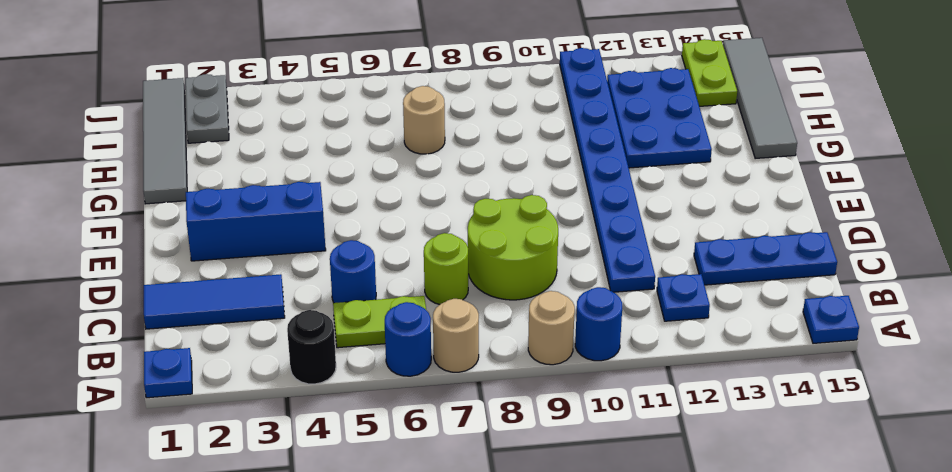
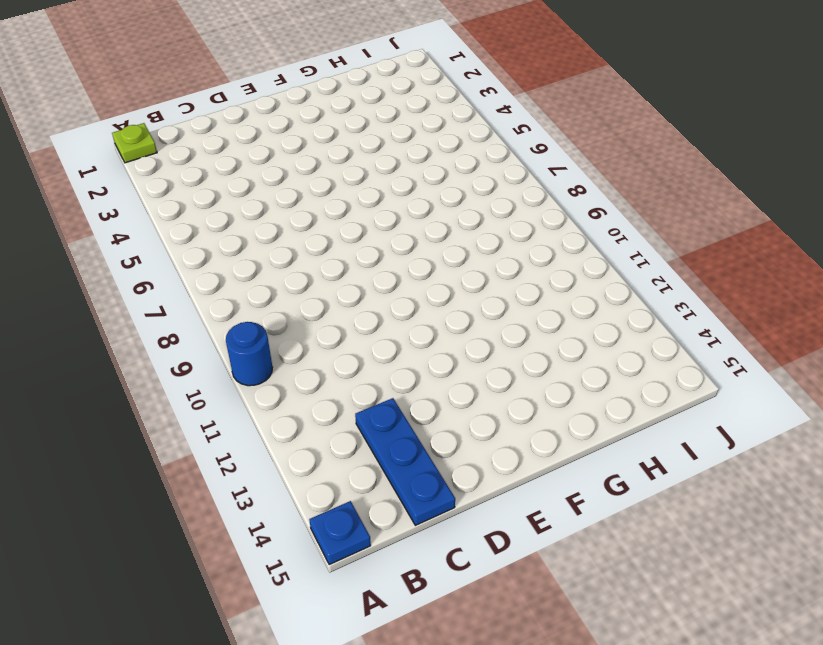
lime 1x1 plate [112,123,157,163] -> blue 1x1 plate [144,348,192,398]
none -> black 1x1 round brick [287,310,336,384]
none -> blue 1x1 round brick [385,302,431,376]
none -> tan 1x1 round brick [433,299,479,372]

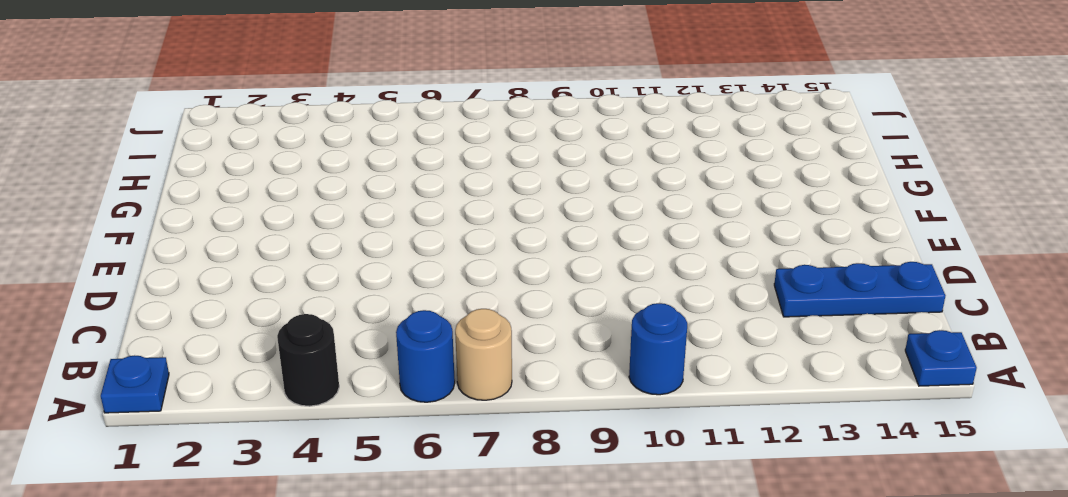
none -> tan 1x1 round brick [528,291,575,365]
none -> lime 1x2 plate [333,296,426,348]
none -> blue 1x1 plate [657,274,710,321]

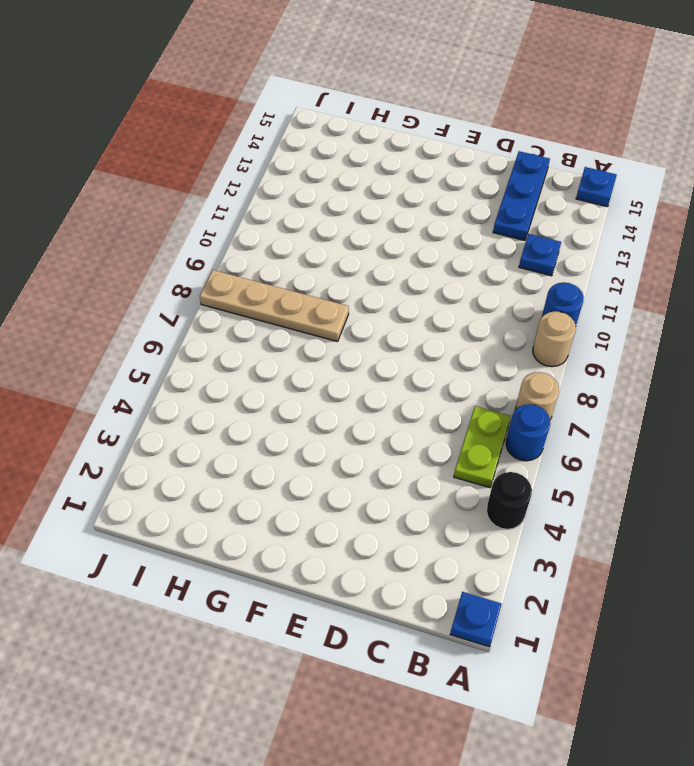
tan 1x4 plate [200,270,349,342] -> none
none -> blue 1x3 tile [144,274,285,329]
none -> blue 1x1 round brick [330,240,376,303]
none -> lime 1x1 round brick [424,233,468,304]

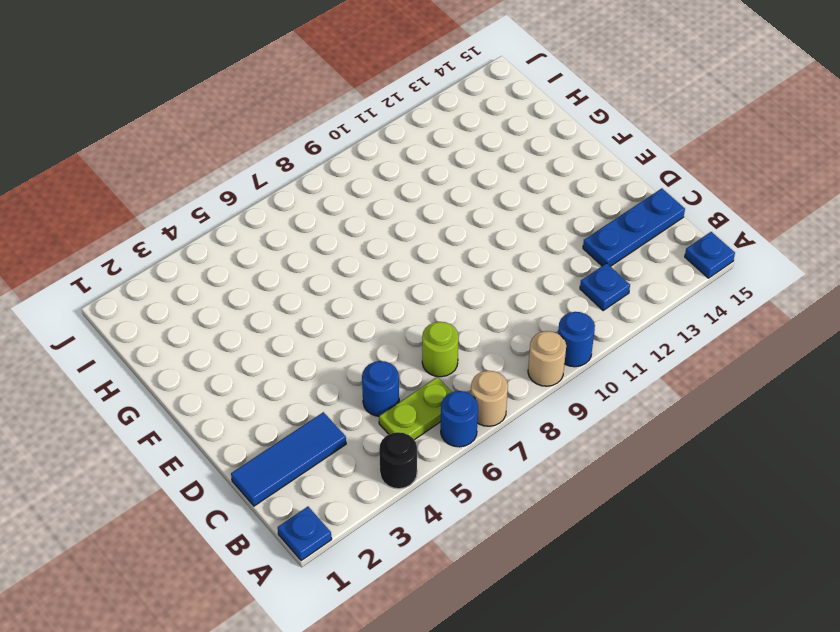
none -> lime 2x2 round brick [468,195,558,300]
none -> blue 1x8 plate [560,48,655,292]
none -> blue 1x3 brick [186,182,326,261]

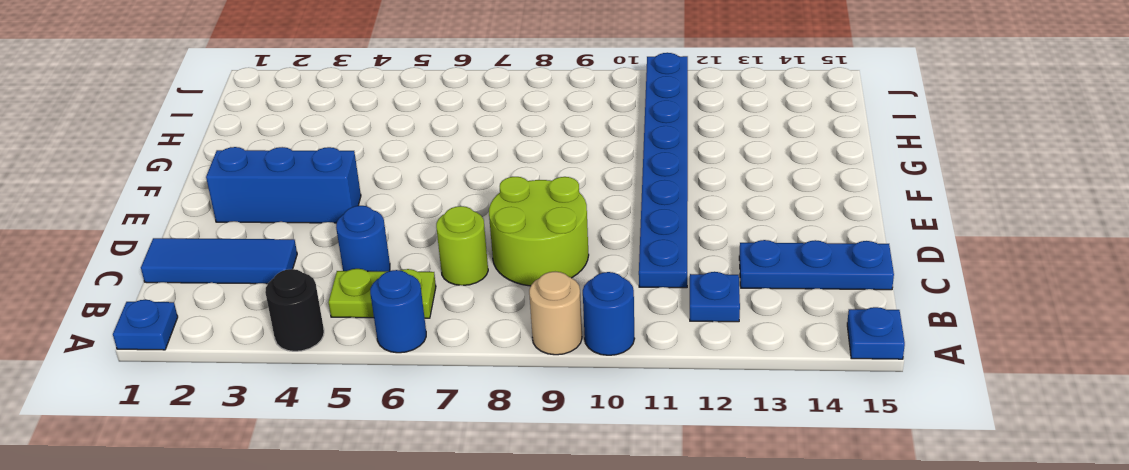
none -> tan 1x1 round brick [433,299,479,372]
none -> grey 1x4 tile [143,78,187,204]
none -> blue 2x3 plate [607,68,712,168]

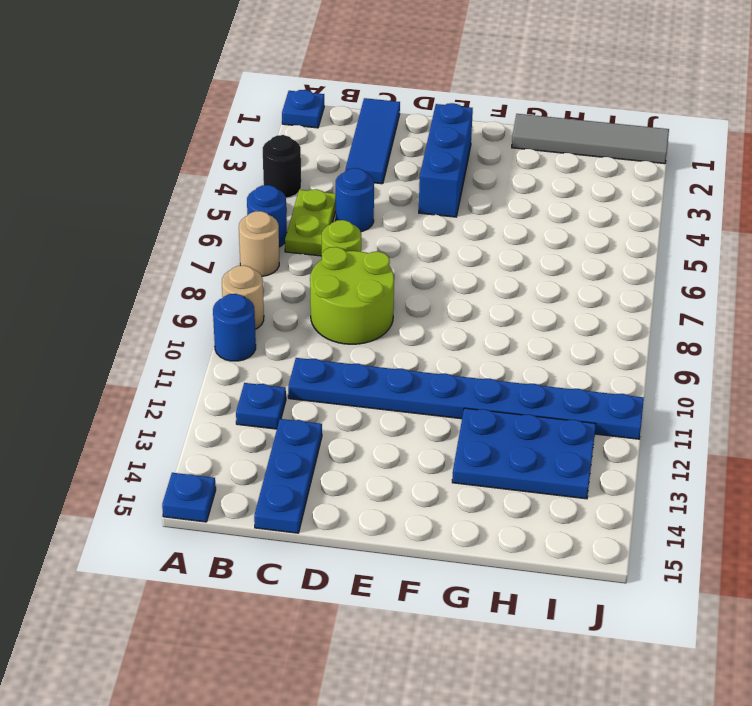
none -> grey 1x4 tile [723,38,797,158]
none -> tan 1x1 round brick [403,86,445,154]
none -> grey 1x2 plate [185,74,229,143]

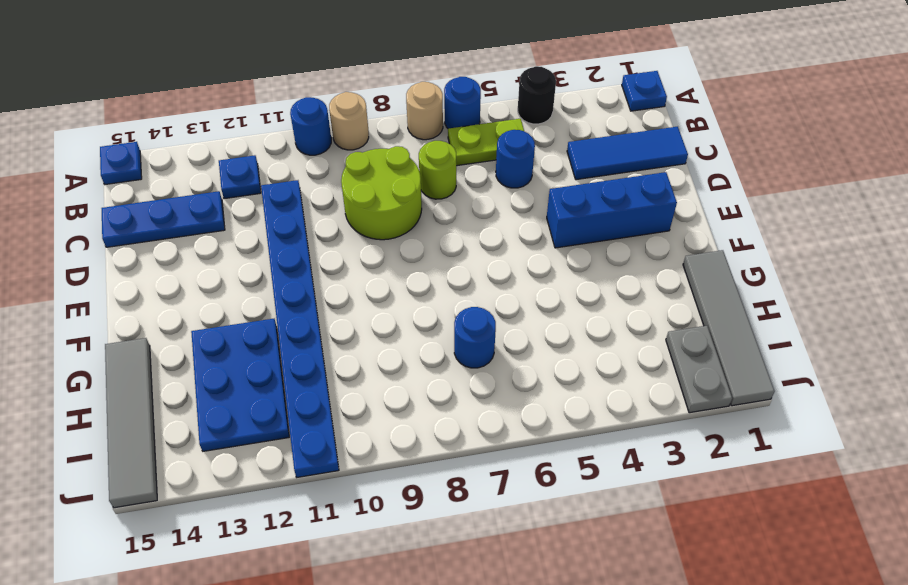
blue 1x1 round brick [454,307,496,368] -> tan 1x1 round brick [403,86,445,154]
none -> lime 1x2 plate [682,39,737,106]

